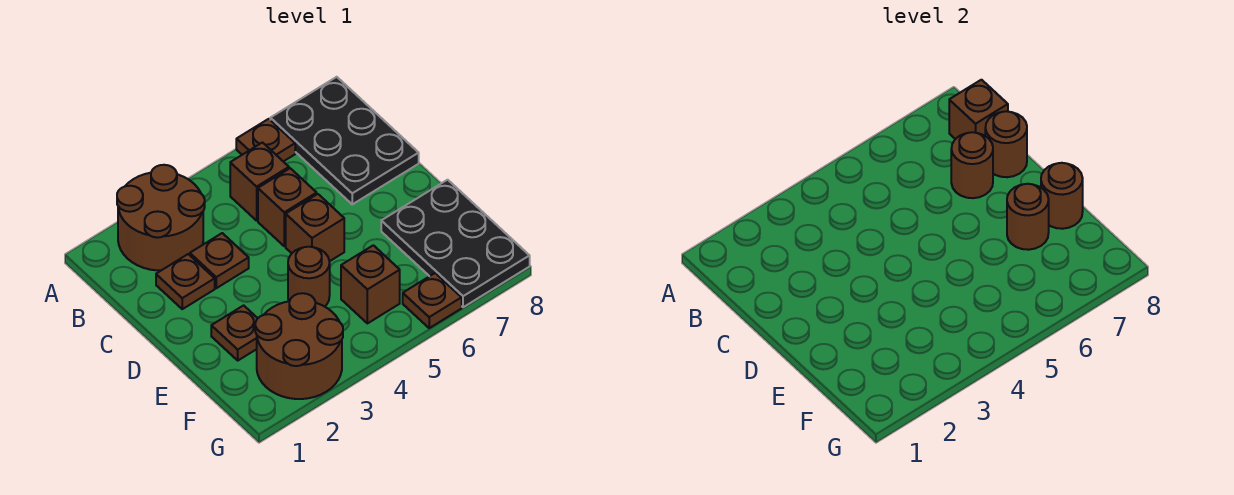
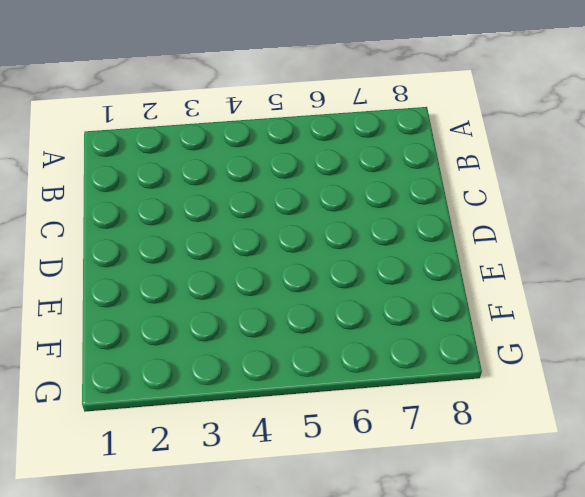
none -> brown 2x2 round brick [117,165,205,270]
none -> brown 1x1 plate [236,119,295,161]
none -> black 2x3 plate [270,77,419,204]

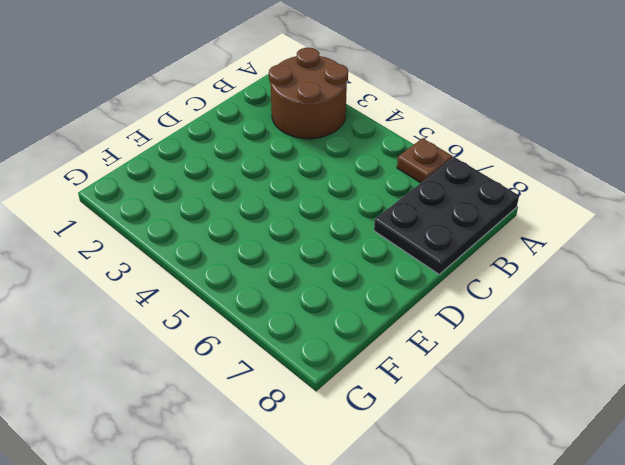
none -> brown 1x1 brick [230,143,289,221]
none -> brown 1x1 plate [156,254,215,309]
none -> brown 1x1 plate [190,233,249,288]

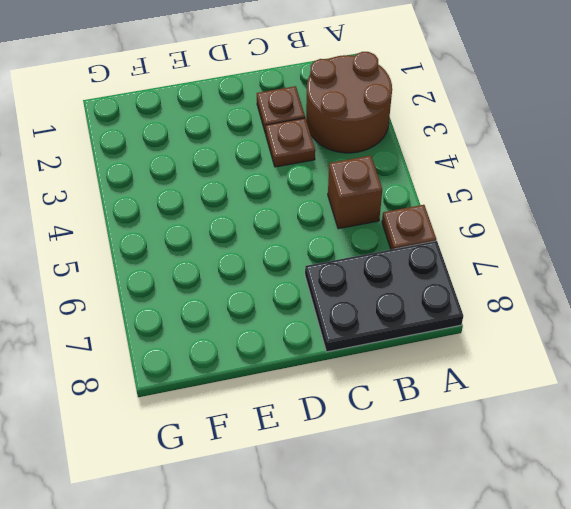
none -> brown 1x1 brick [258,168,317,246]
none -> brown 1x1 brick [286,194,344,261]
none -> brown 1x1 plate [211,305,258,360]

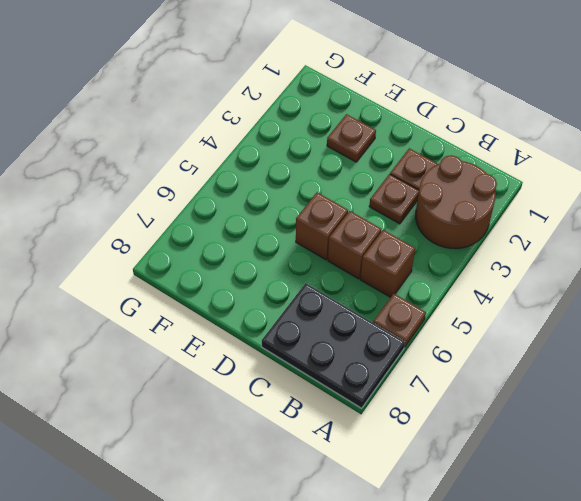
none -> brown 1x1 round brick [288,247,330,307]
none -> black 2x3 plate [381,180,530,307]
none -> brown 2x2 round brick [255,293,343,399]

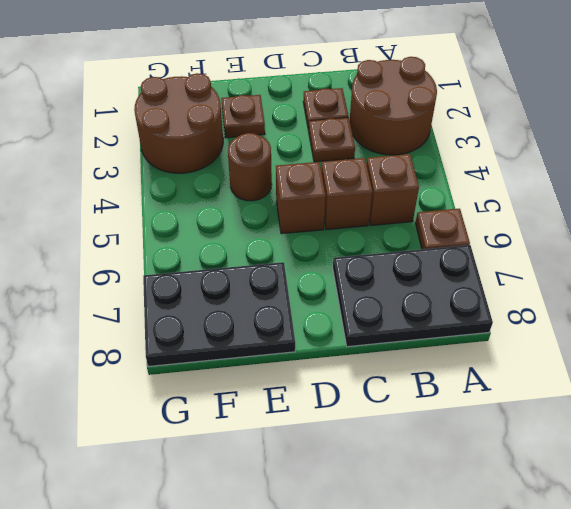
none -> brown 1x1 brick [341,245,400,323]
none -> brown 1x1 plate [403,273,462,328]
none -> brown 1x1 brick [949,80,1008,139]

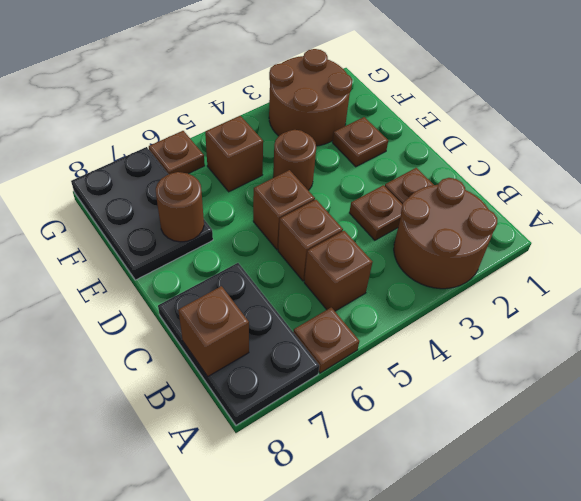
none -> brown 1x1 round brick [951,132,993,198]
none -> brown 1x1 round brick [985,111,1027,177]
none -> brown 1x1 round brick [1041,163,1083,229]

